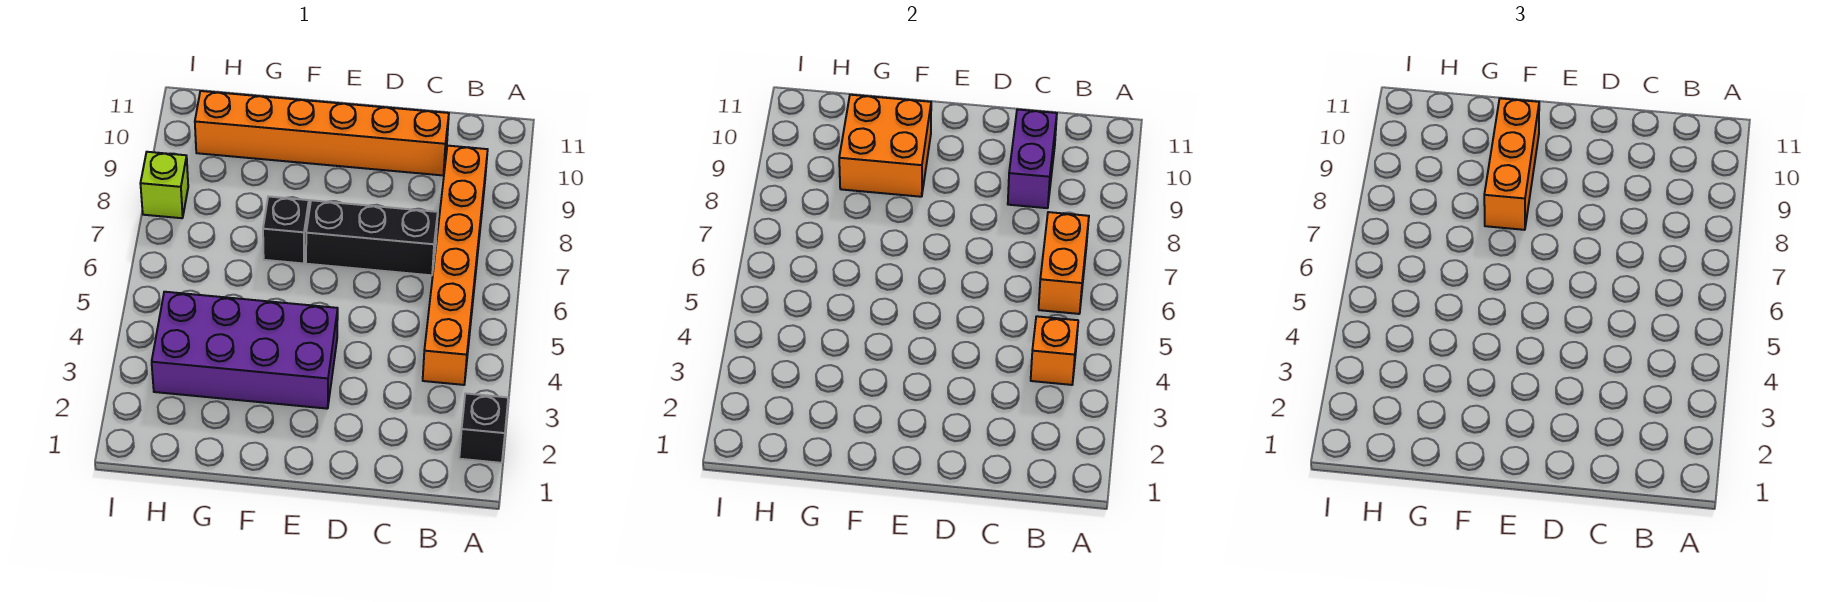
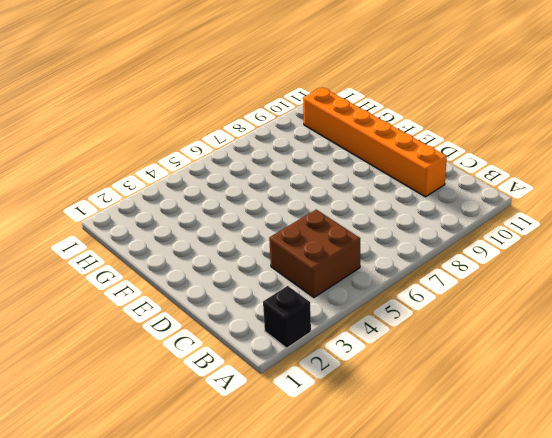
brown 2x2 brick [269,210,360,298] -> orange 1x6 brick [423,146,488,385]
none -> black 1x3 brick [306,200,438,275]
none -> purple 2x4 brick [152,292,338,409]
none -> black 1x1 brick [263,196,309,264]

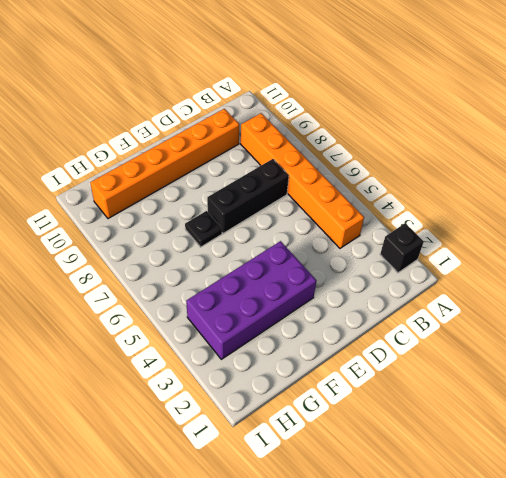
black 1x1 plate [185,211,222,247] -> black 1x1 brick [263,196,309,264]
none -> lime 1x1 brick [140,152,188,218]
none -> orange 1x1 brick [1031,316,1078,385]
none -> orange 1x2 brick [1039,212,1089,314]

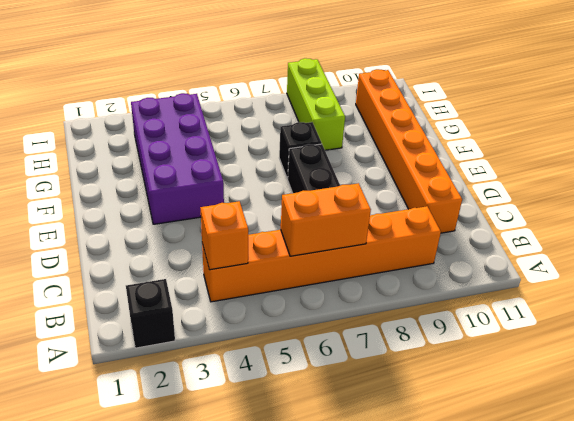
lime 1x3 brick [287,58,345,150] -> lime 1x1 brick [140,152,188,218]
none -> purple 1x2 brick [1008,109,1057,208]
none -> orange 2x2 brick [839,95,931,197]
none -> orange 1x3 brick [1484,98,1539,230]

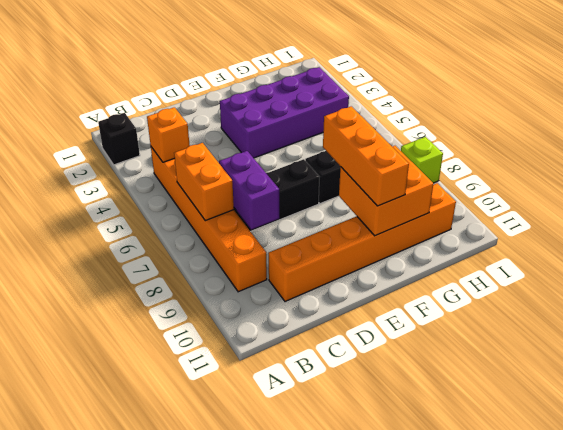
purple 1x2 brick [219,151,279,230] -> purple 1x2 brick moved to [1008,109,1057,208]

